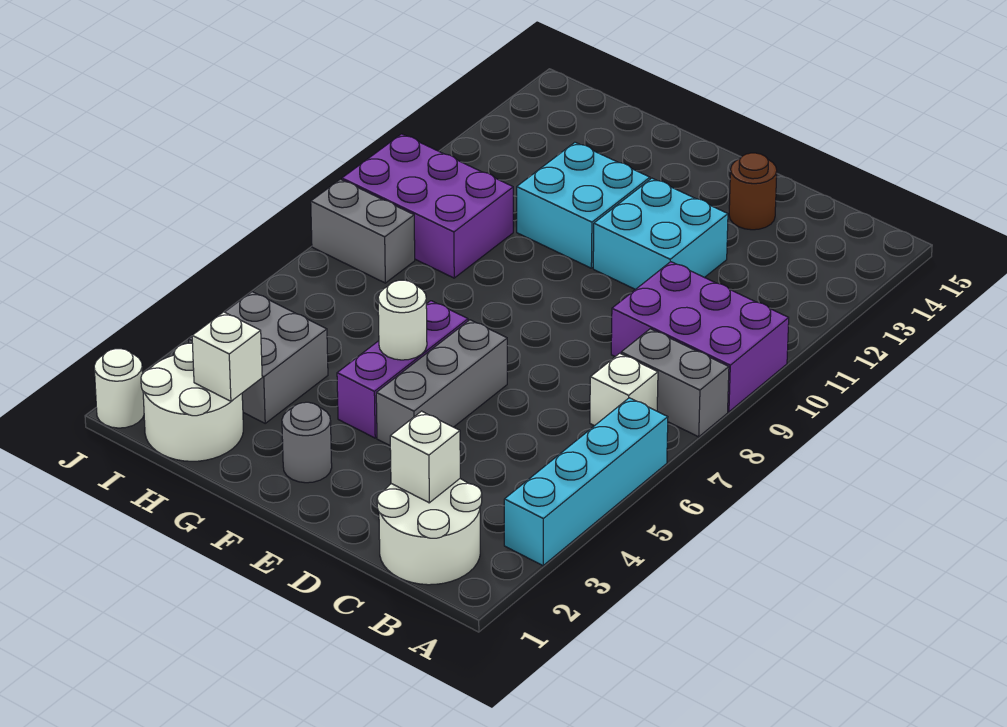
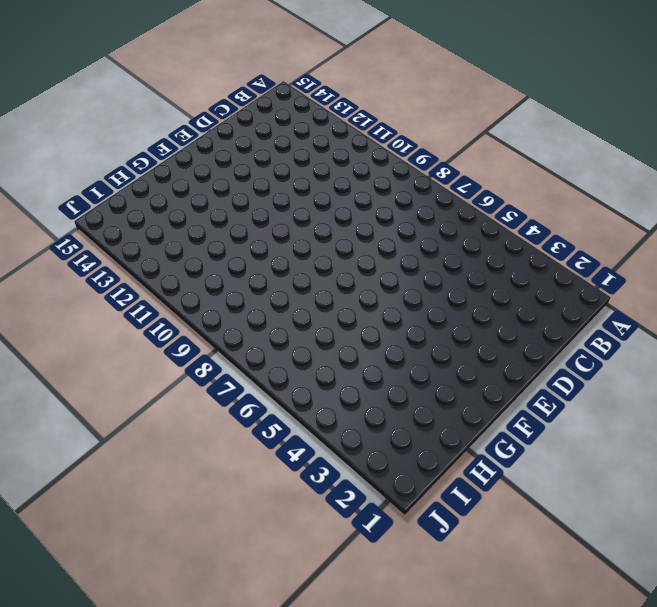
none -> cyan 1x4 brick [504,398,668,566]
none -> grey 1x2 brick [621,329,729,437]
none -> purple 2x3 brick [611,262,789,412]

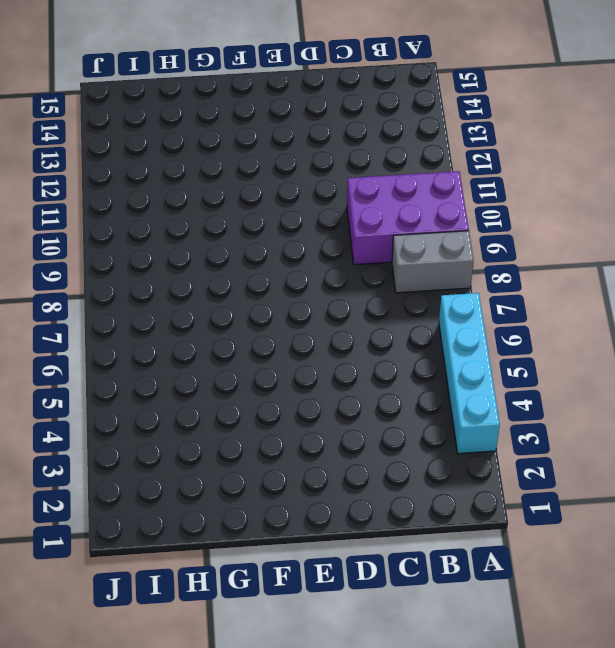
none -> white 2x2 round brick [377,479,482,585]
none -> white 1x1 brick [590,353,658,426]
none -> cyan 2x2 brick [593,178,728,290]

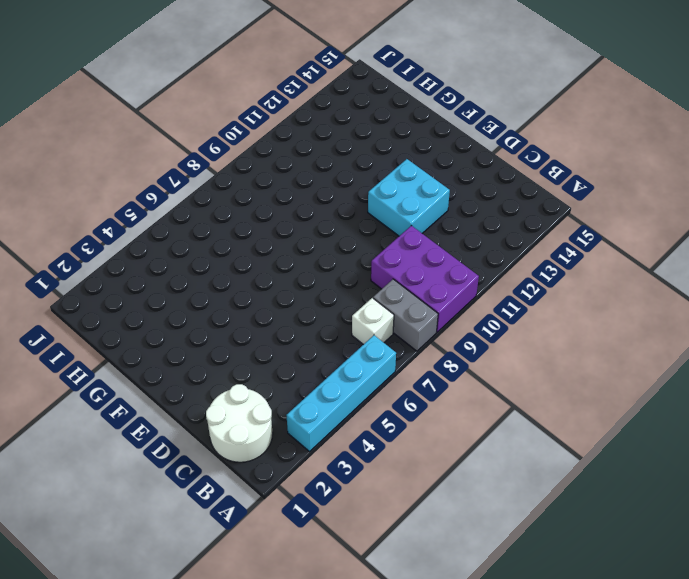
none -> brown 1x1 round brick [729,153,777,230]
none -> grey 1x3 brick [376,320,507,446]
none -> grey 1x1 round brick [282,402,332,483]

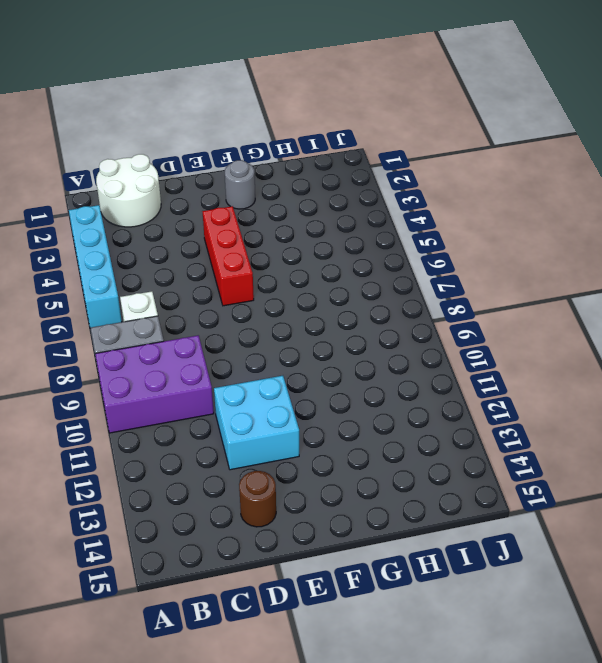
red 1x3 brick [202,206,254,306] -> grey 1x3 brick [376,320,507,446]
none -> purple 1x3 brick [337,301,468,438]
none -> cyan 2x2 brick [517,142,650,268]
none -> white 2x2 round brick [141,343,243,461]

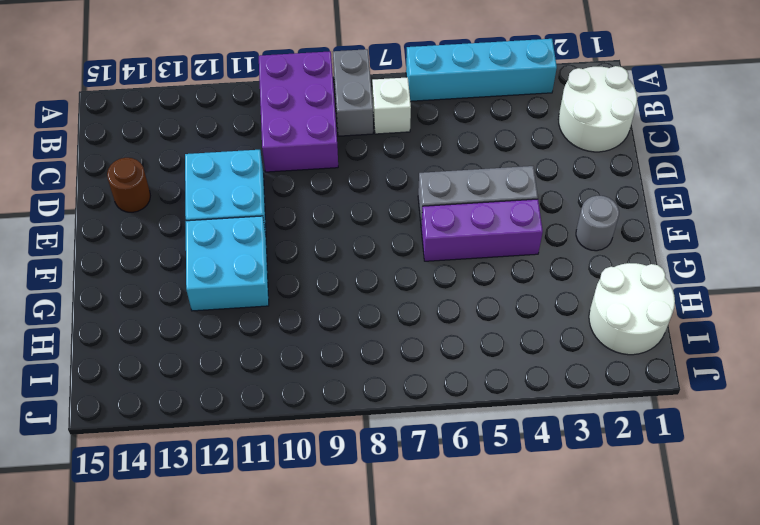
none -> grey 2x2 brick [189,292,328,423]
none -> purple 2x3 brick [342,134,513,278]
none -> grey 1x2 brick [311,179,415,283]

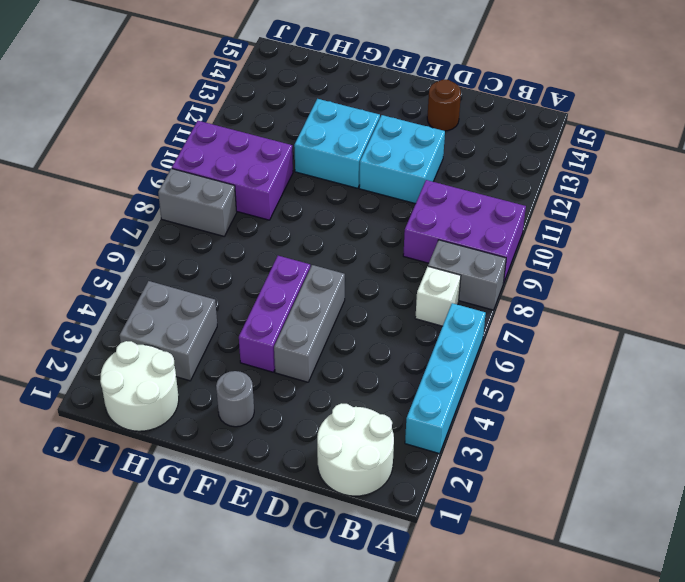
none -> white 1x1 round brick [94,349,144,428]
none -> white 1x1 brick [390,411,460,503]
none -> white 1x1 round brick [378,280,427,360]

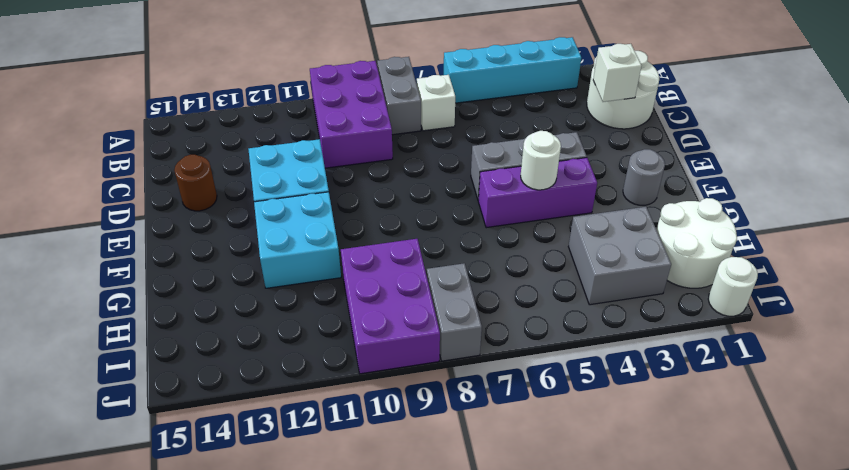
none -> white 1x1 brick [192,312,262,401]

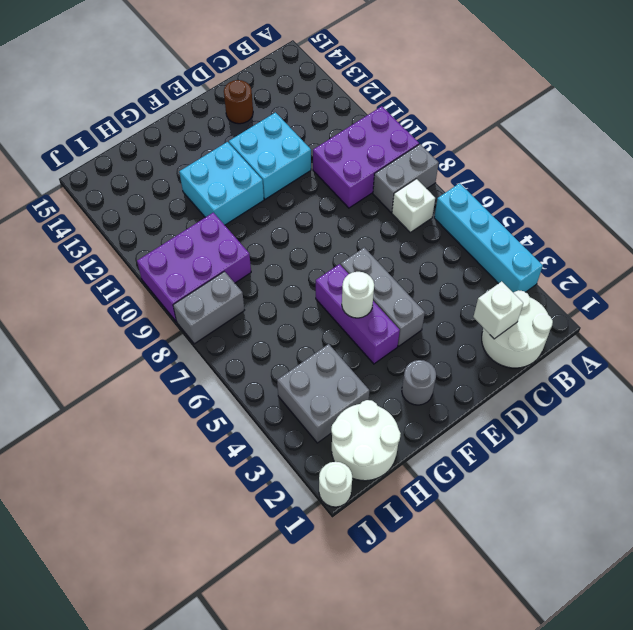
none -> white 1x1 brick [192,312,262,401]

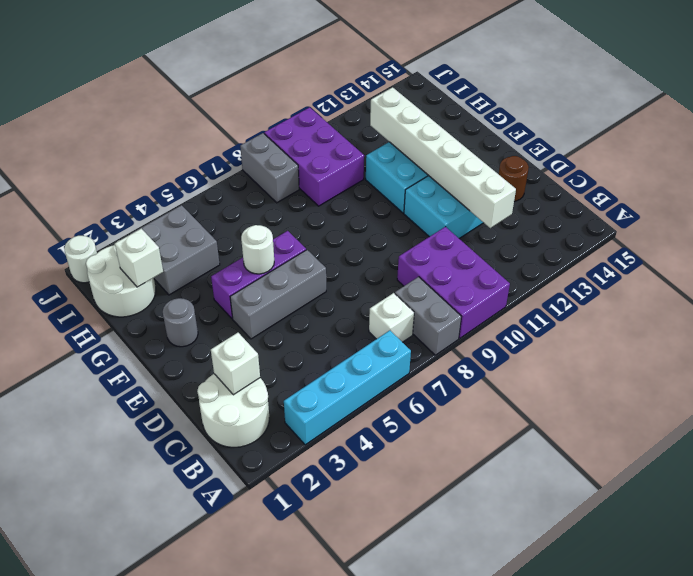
white 1x6 brick [370,87,516,228] -> none

